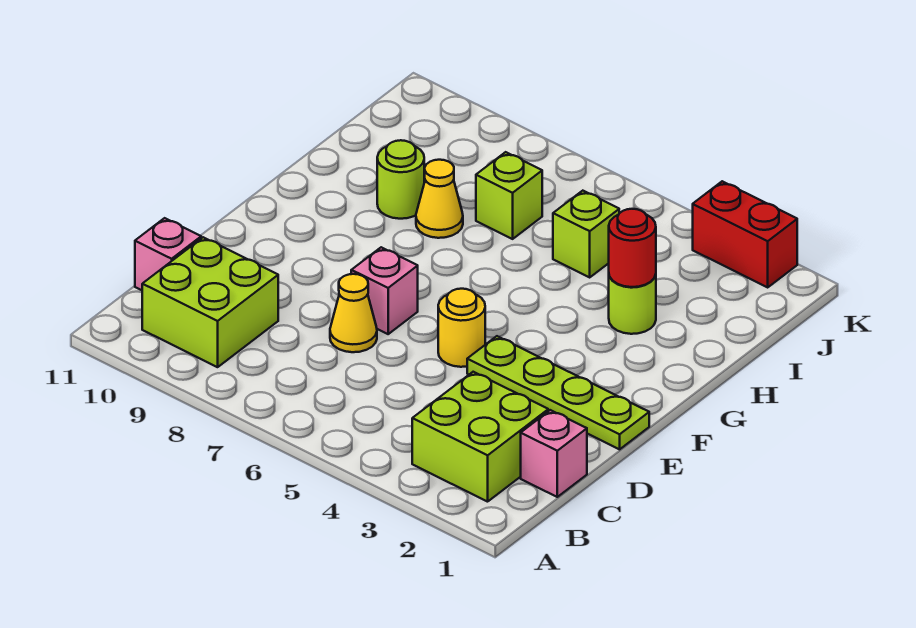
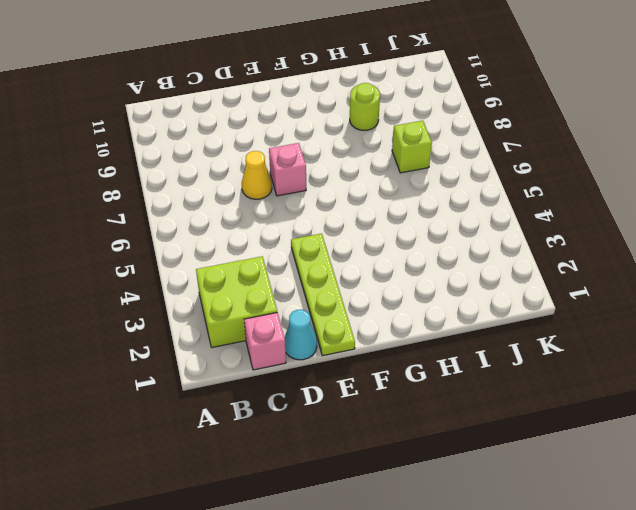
cyan 1x1 cone [284,310,317,360] -> none
none -> lime 2x2 brick [142,237,278,367]
none -> pink 1x1 brick [135,218,201,290]
none -> yellow 1x1 round brick [438,289,485,367]

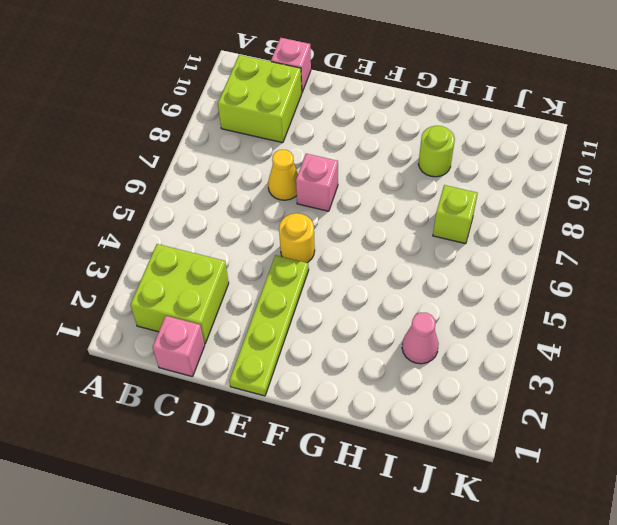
pink 1x1 cone [402,313,439,364] -> none
none -> lime 1x1 round brick [609,275,656,334]
none -> yellow 1x1 cone [416,160,463,238]
none -> lime 1x1 brick [553,191,619,277]

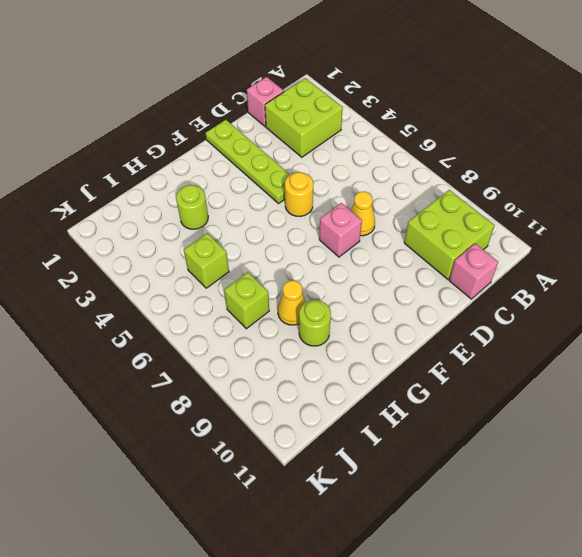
none -> red 1x2 brick [693,181,797,287]
none -> red 1x1 round brick [609,209,656,287]

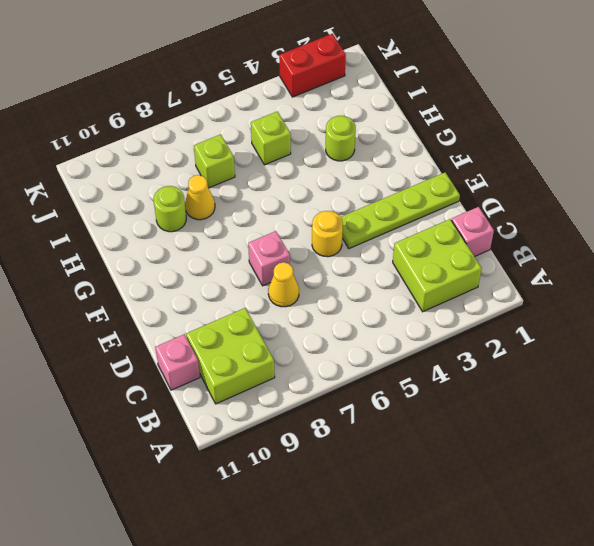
none -> red 1x1 round brick [609,209,656,287]

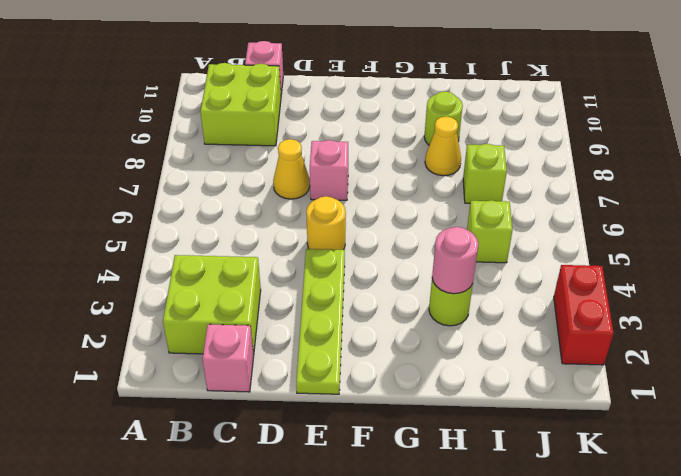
pink 1x1 round brick [432,227,479,294] -> red 1x1 round brick [609,209,656,287]

